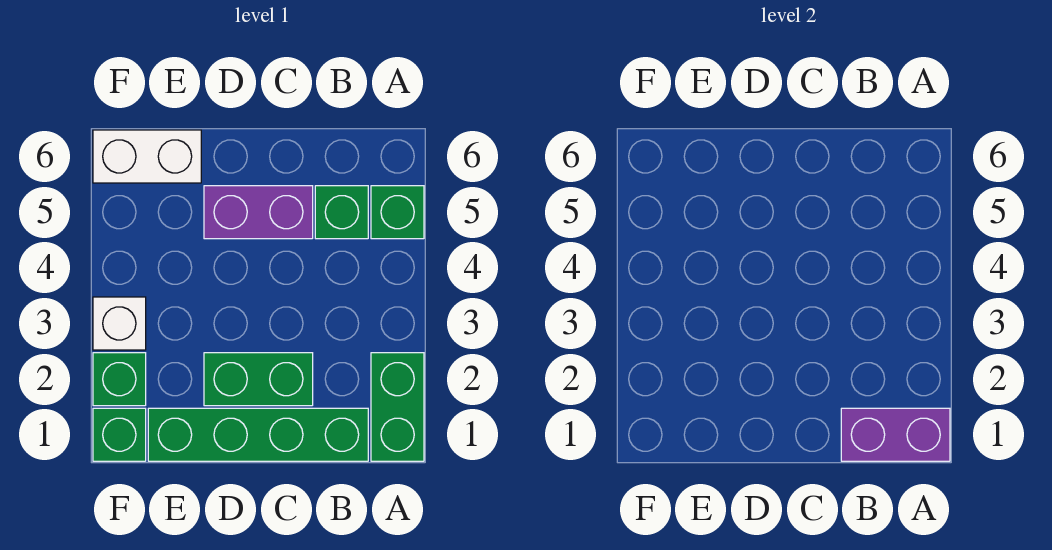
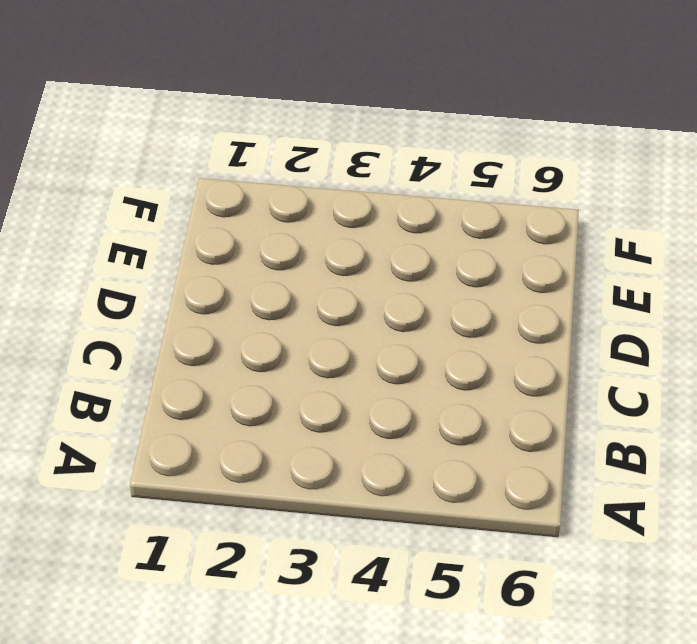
none -> green 1x2 brick [371,353,424,461]
none -> green 1x1 brick [371,186,424,239]

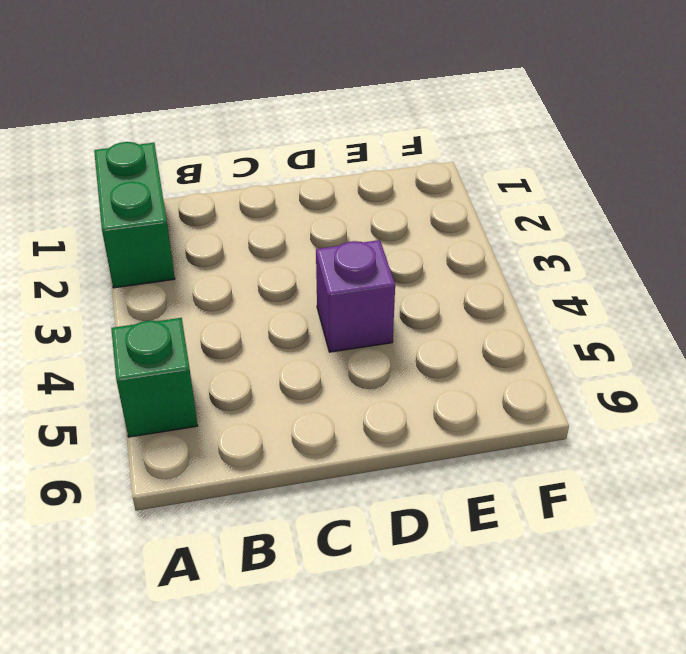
purple 1x1 brick [316,240,395,352] -> none
none -> green 1x4 brick [148,408,368,461]
none -> green 1x1 brick [315,186,368,239]

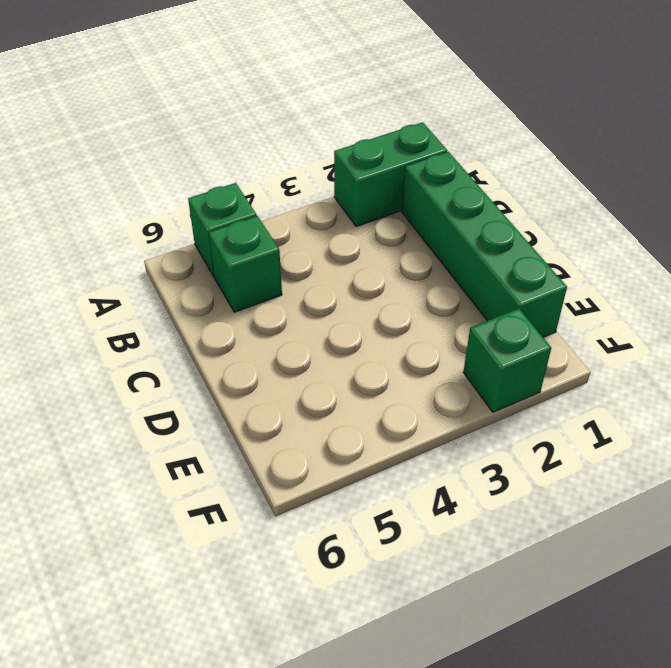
none -> green 1x2 brick [204,353,313,406]
none -> purple 1x2 brick [204,186,313,239]

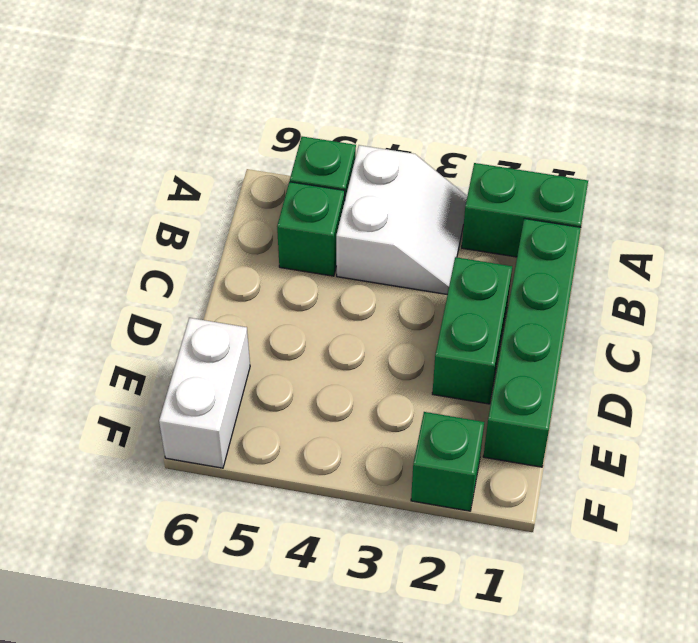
white 2x2 slope [336,145,467,295] -> none
none -> purple 1x2 brick [204,186,313,239]
none -> green 1x1 brick [93,408,146,461]

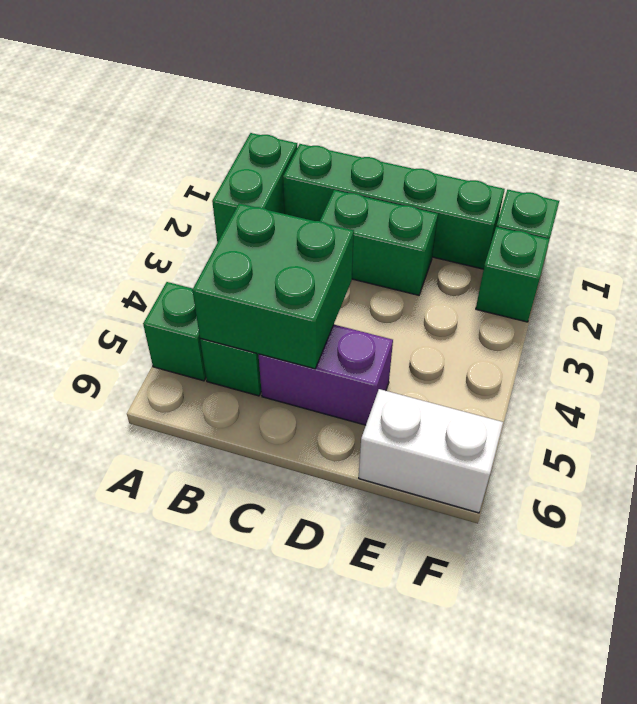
green 2x2 brick [192,203,354,369] -> none
none -> white 1x1 brick [93,297,146,350]
none -> purple 1x2 brick [841,408,950,461]

